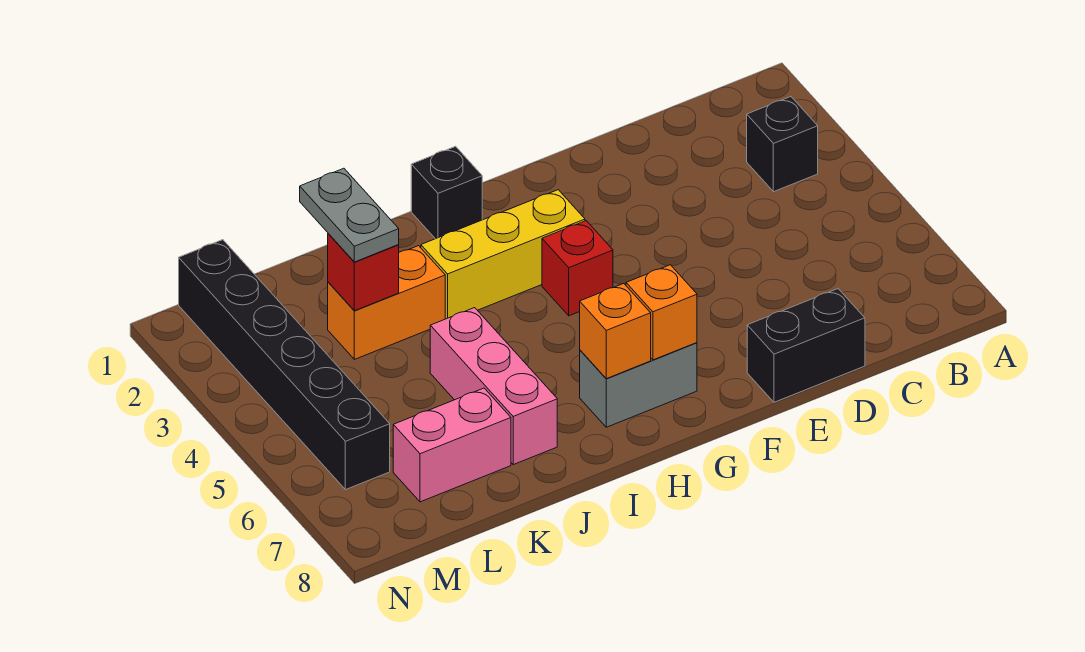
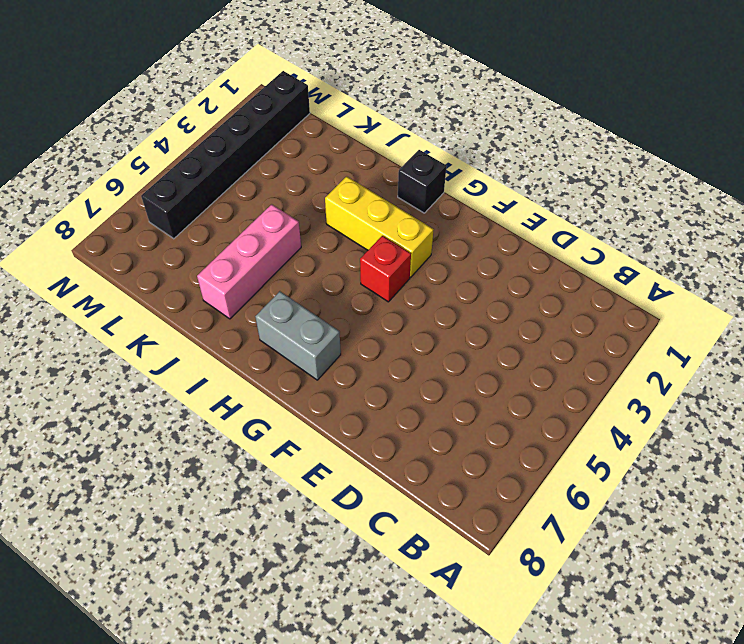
none -> black 1x1 brick [747,97,818,192]
none -> black 1x2 brick [747,289,865,402]
none -> orange 1x2 brick [328,246,445,359]

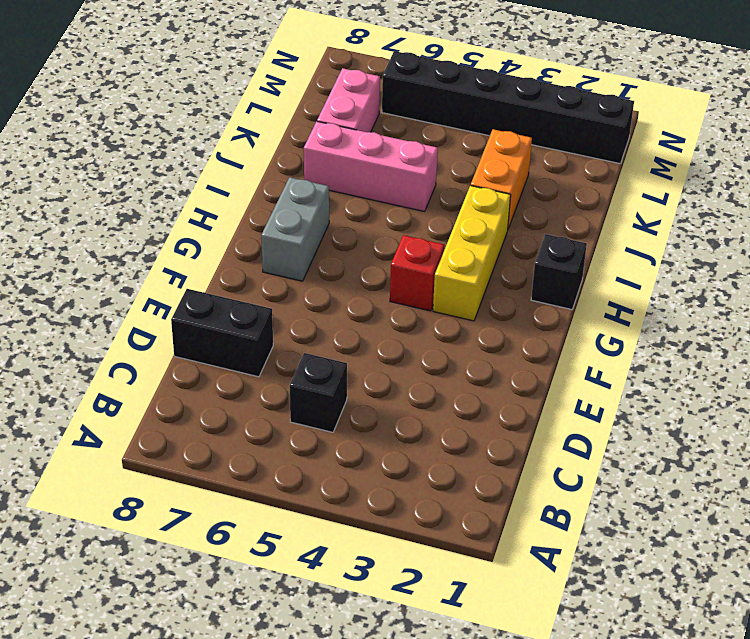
black 1x1 brick [290,353,347,432] -> black 1x1 brick moved to [747,97,818,192]
black 1x2 brick [171,289,273,377] -> black 1x2 brick turned to [747,289,865,402]
none -> orange 1x1 brick [626,265,697,360]
none -> orange 1x1 brick [580,284,651,379]
none -> red 1x1 brick [328,234,399,311]

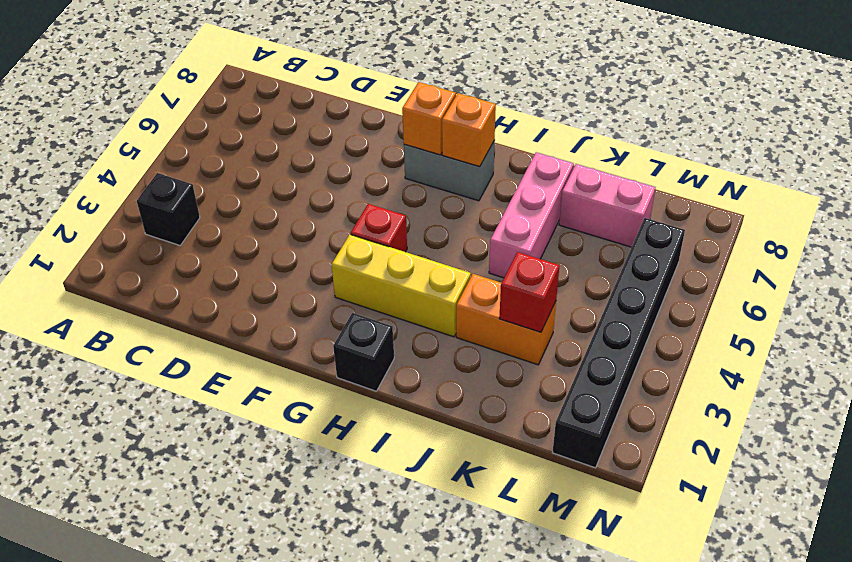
none -> black 1x2 brick [747,289,865,402]
none -> grey 1x2 plate [300,168,399,262]

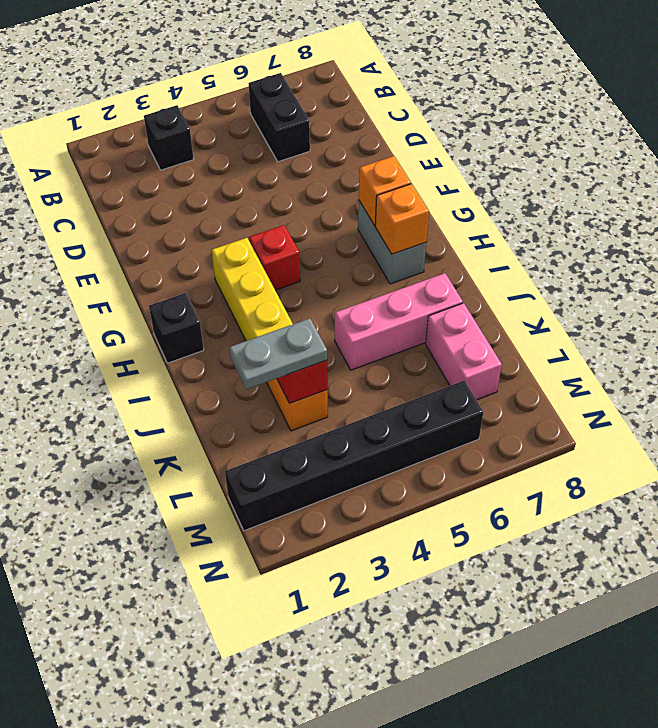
black 1x2 brick [249,73,310,162] -> black 1x2 brick moved to [747,289,865,402]

